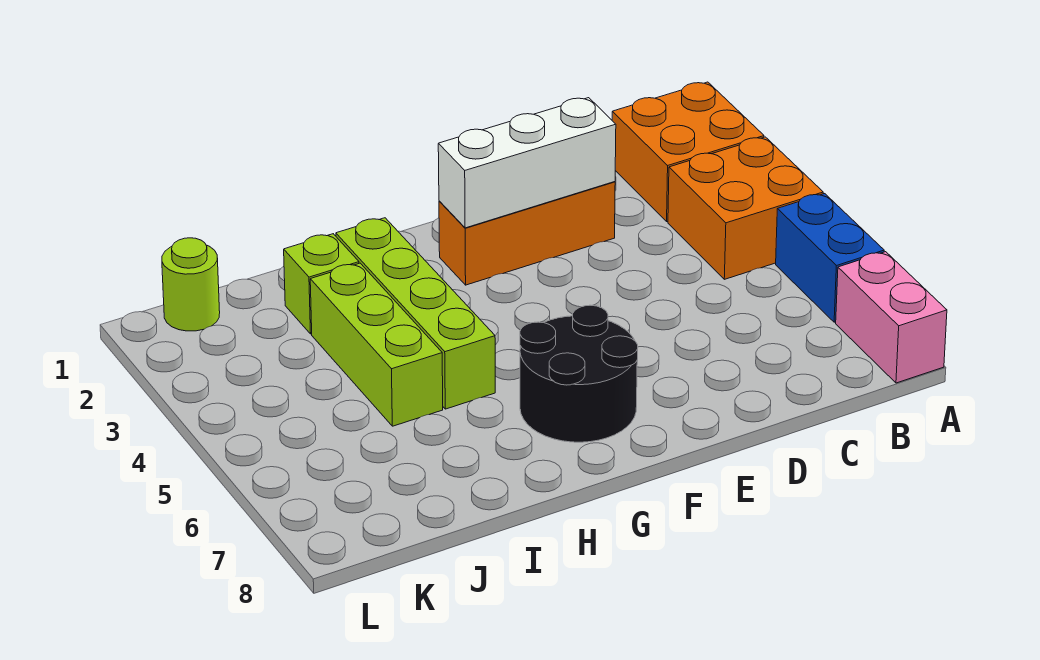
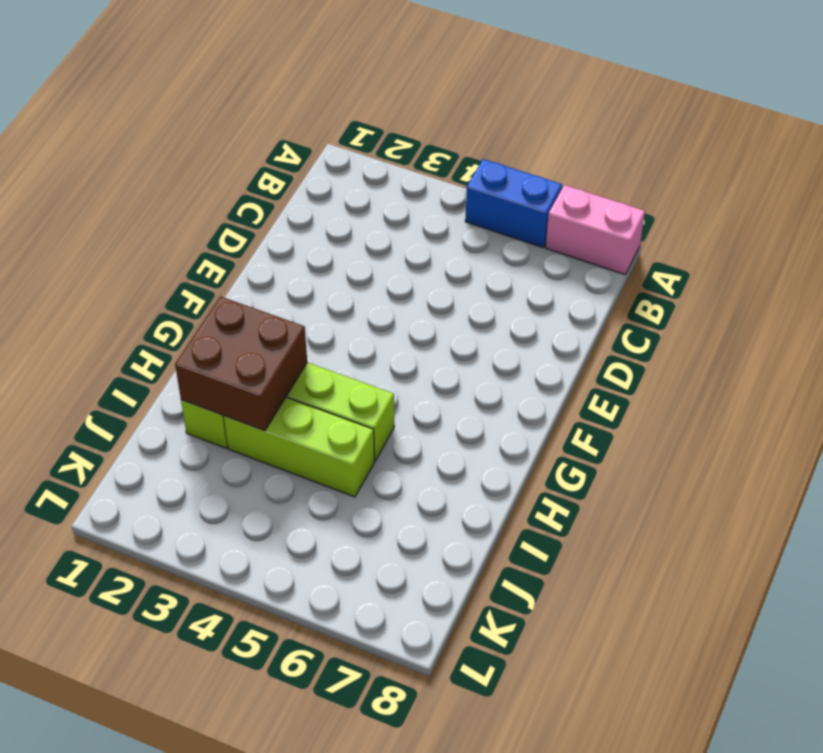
brown 2x2 brick [175,297,307,431] -> none
none -> orange 2x2 brick [612,82,764,222]
none -> orange 2x2 brick [668,137,823,279]

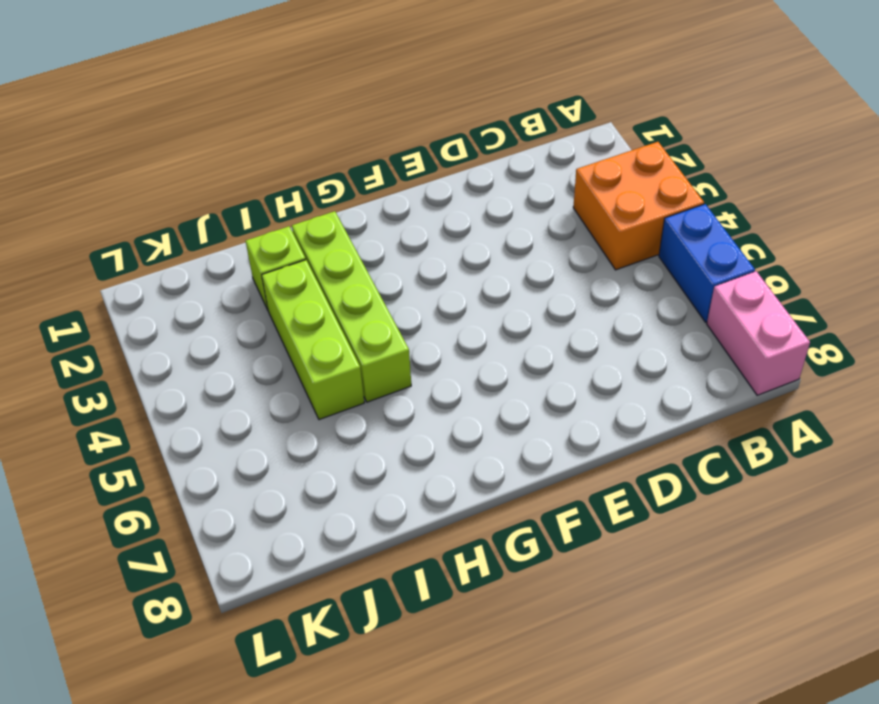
none -> orange 2x2 brick [612,82,764,222]
none -> orange 1x3 brick [439,182,615,285]

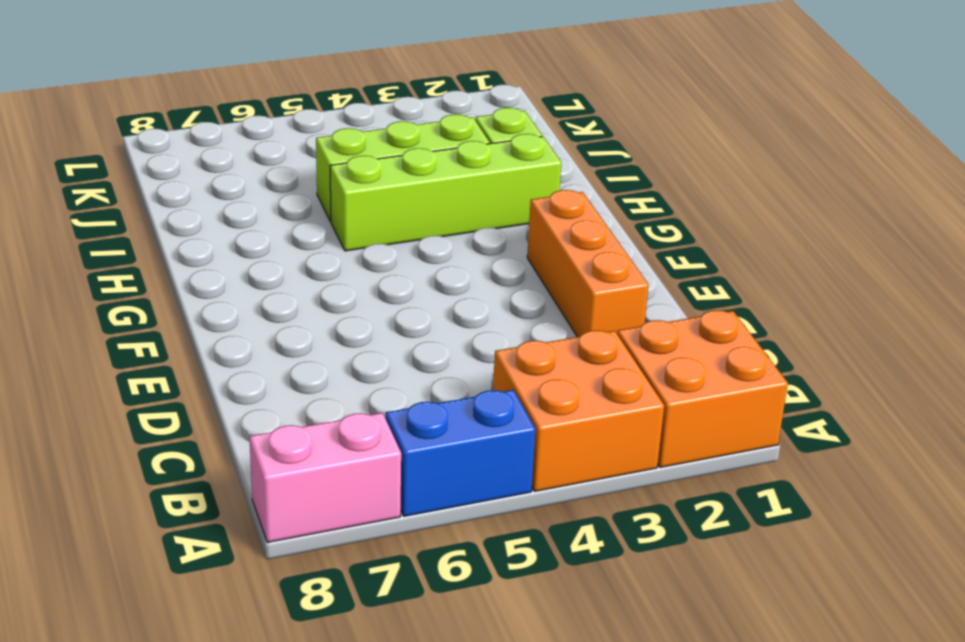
none -> black 2x2 round brick [520,305,638,442]
none -> lime 1x1 round brick [162,238,220,331]

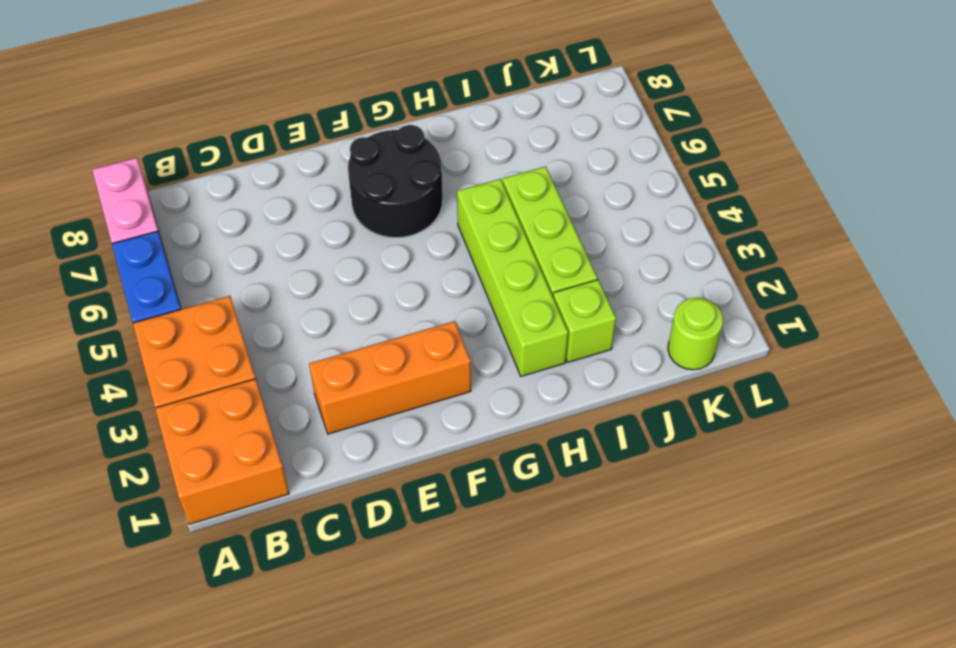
none -> white 1x3 brick [438,98,616,228]

